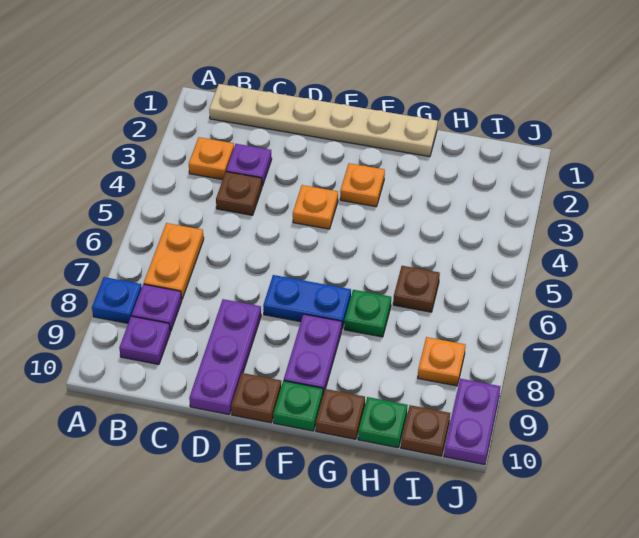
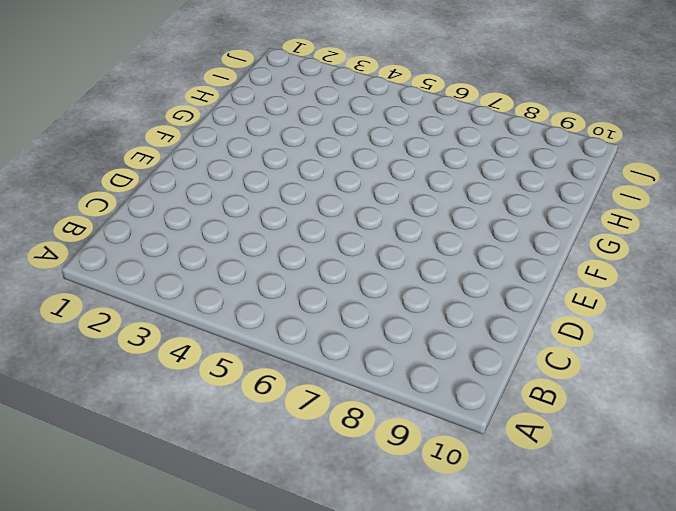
none -> blue 1x1 plate [92,277,142,323]
none -> tan 1x6 plate [209,84,438,157]
none -> orange 1x1 plate [189,137,234,180]

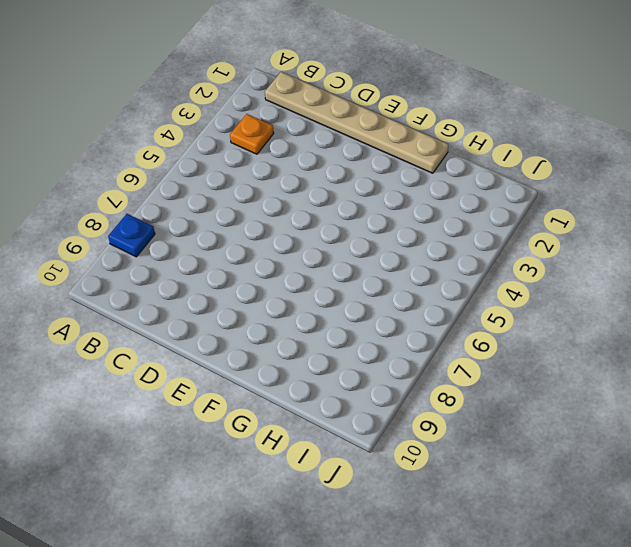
none -> orange 1x2 plate [144,223,204,299]
none -> purple 1x1 plate [132,284,182,332]
none -> purple 1x1 plate [119,316,170,364]

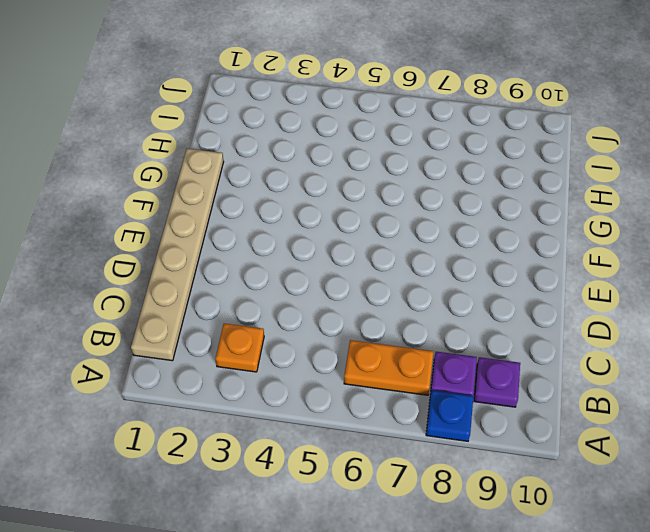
none -> purple 1x1 plate [226,144,272,186]
none -> brown 1x1 plate [216,172,262,215]
none -> purple 1x3 plate [189,299,261,415]

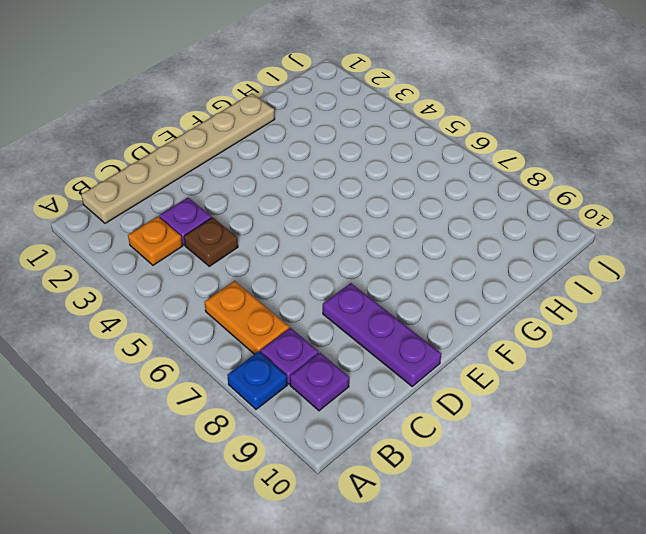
none -> orange 1x1 plate [293,185,338,229]
none -> blue 1x2 plate [263,275,351,328]
none -> brown 1x1 plate [231,373,281,423]

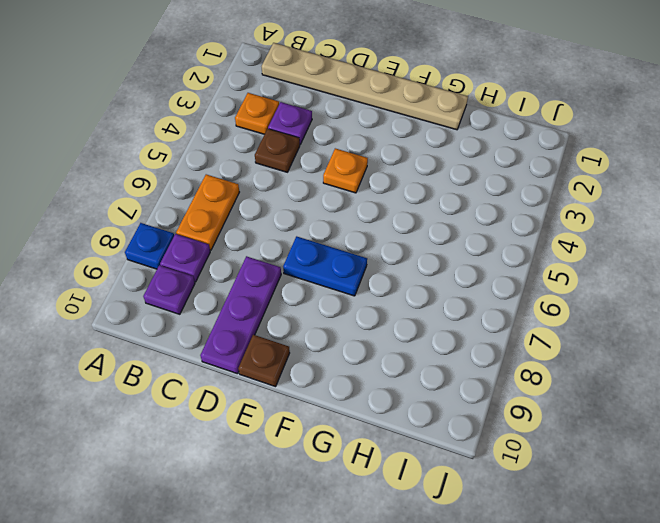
none -> orange 1x1 plate [340,163,385,207]
none -> purple 1x2 plate [284,314,342,394]
none -> green 1x1 plate [273,381,323,431]

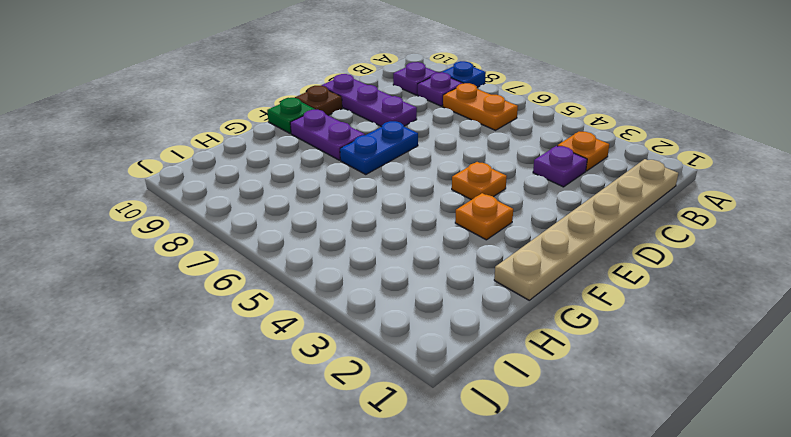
none -> brown 1x1 plate [216,172,262,215]
none -> green 1x1 plate [344,290,391,337]
none -> brown 1x1 plate [316,389,365,439]

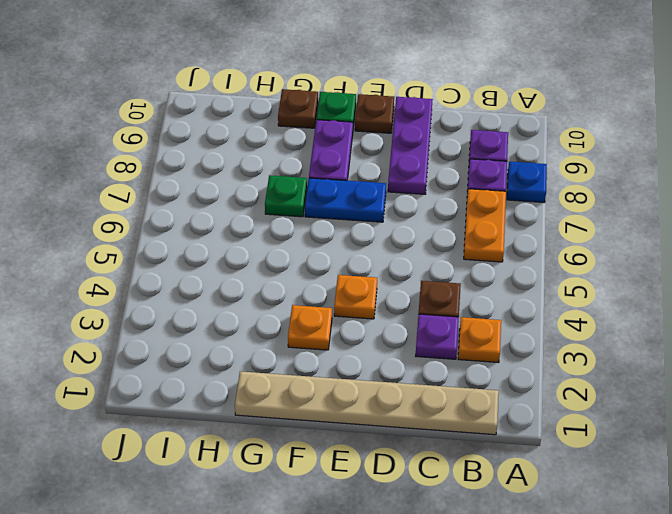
none -> brown 1x1 plate [393,266,440,312]
none -> green 1x1 plate [358,397,408,448]
none -> orange 1x1 plate [418,337,466,386]

